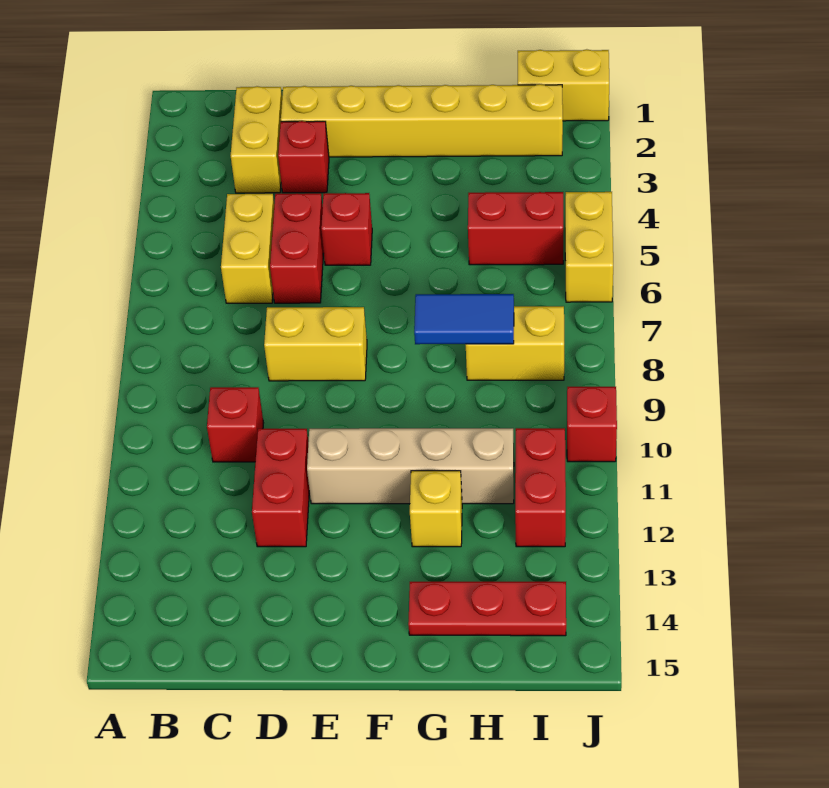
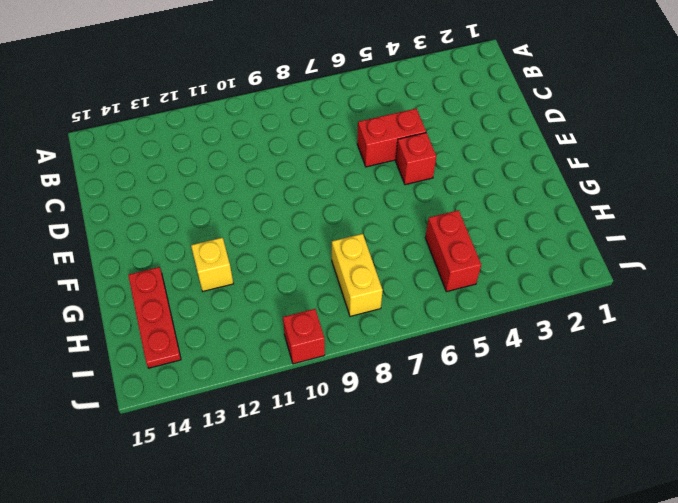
none -> yellow 1x2 brick [231,86,282,193]
none -> yellow 1x2 brick [221,194,274,303]
none -> red 1x1 brick [207,387,263,462]

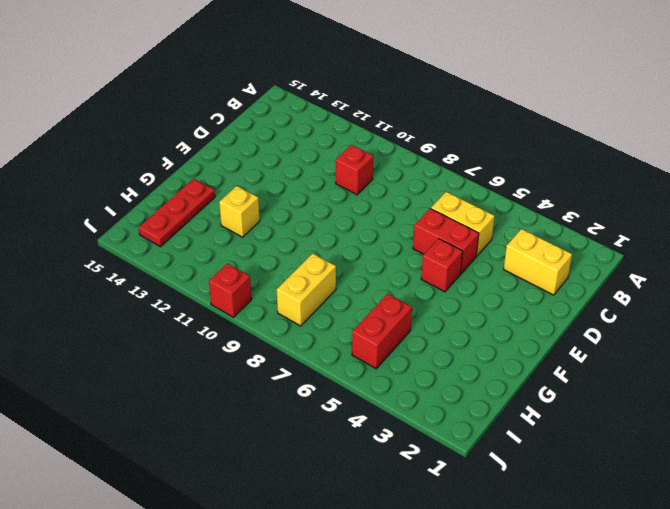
none -> yellow 1x6 brick [281,84,563,157]
none -> red 1x1 brick [278,121,329,193]
none -> yellow 1x2 brick [264,307,367,381]

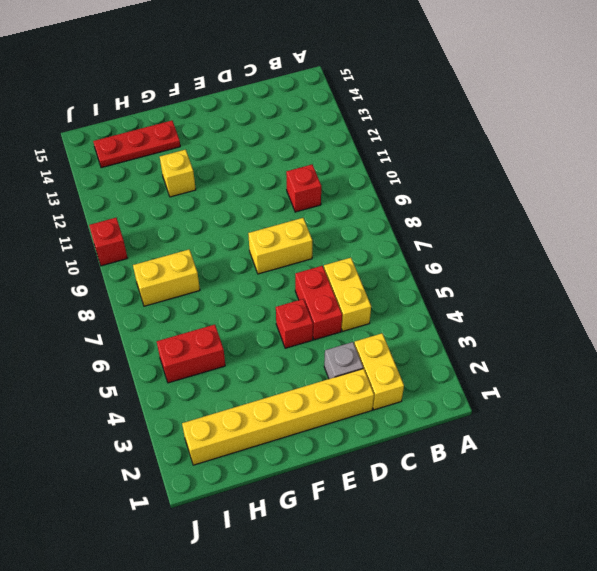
grey 1x1 brick [324,342,363,379] -> red 1x1 brick [278,121,329,193]
none -> red 1x2 brick [252,429,309,547]
none -> tan 1x4 brick [307,428,514,504]
none -> yellow 1x2 brick [518,49,609,121]

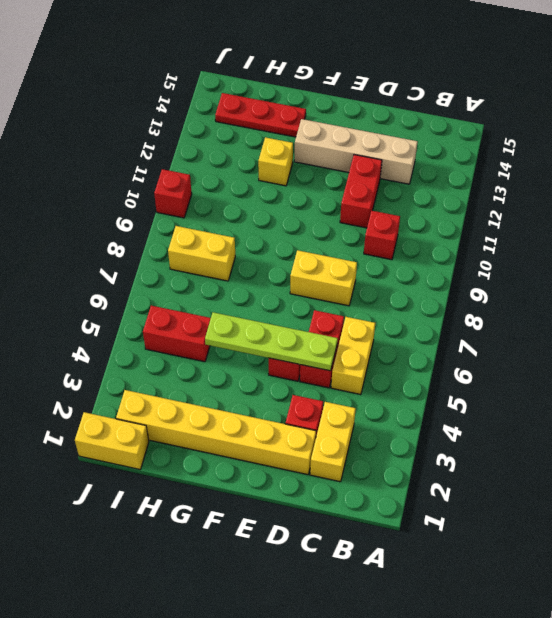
tan 1x4 brick [294,119,418,184] -> tan 1x4 brick moved to [307,428,514,504]
lime 1x4 plate [205,312,338,371] -> none
none -> red 1x2 brick [515,428,566,547]
none -> yellow 1x2 brick [565,192,613,302]
none -> blue 1x2 tile [414,294,514,344]

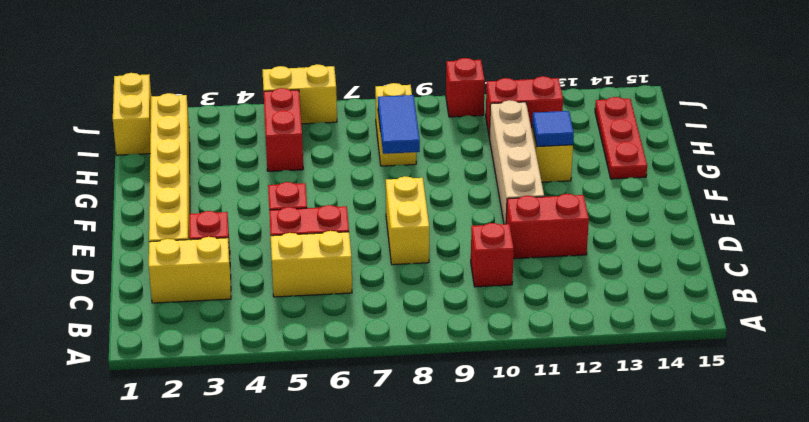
blue 1x1 tile [532,111,574,147] -> none

